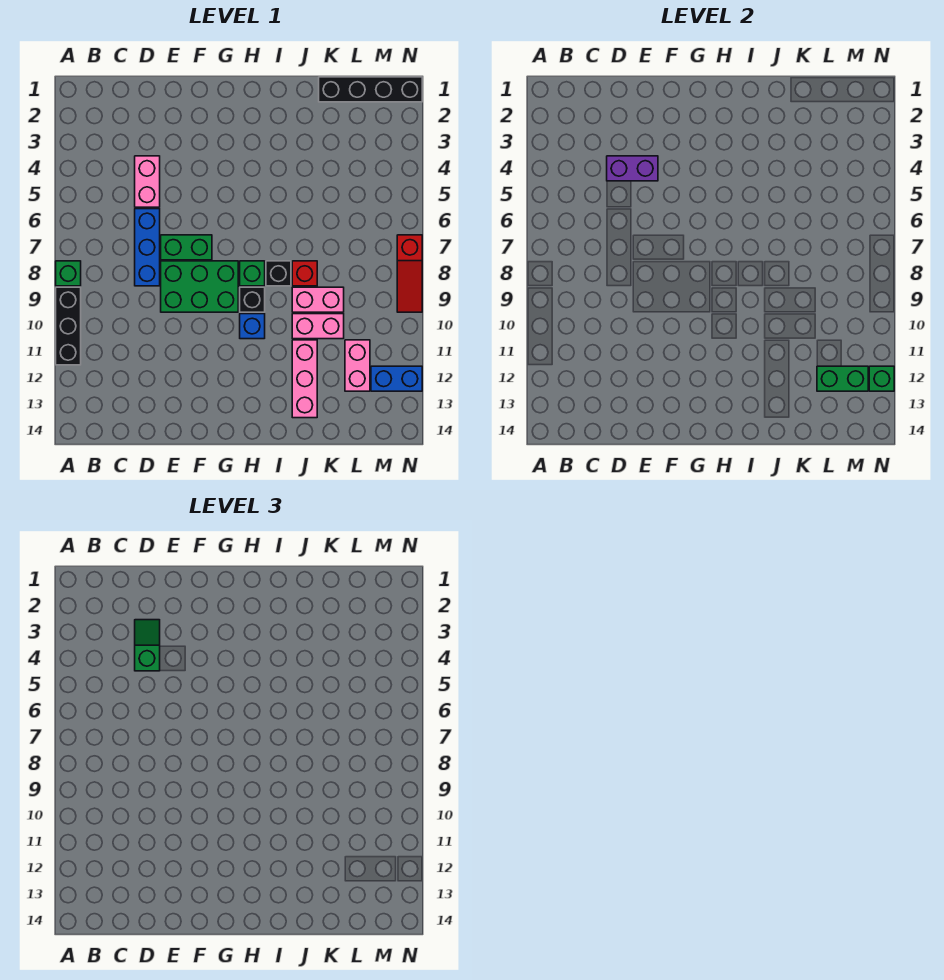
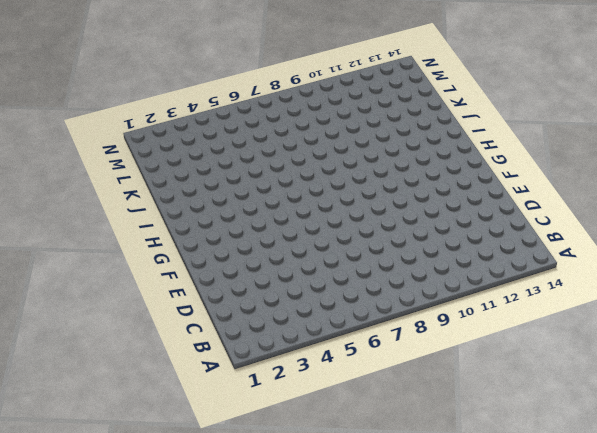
none -> green 1x1 brick [56,261,81,286]
none -> black 1x3 brick [56,287,81,365]
none -> pink 1x2 brick [135,156,160,207]

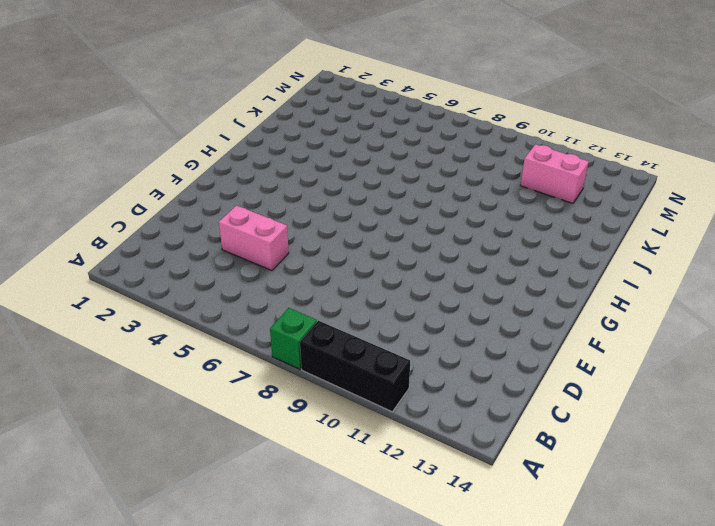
none -> blue 1x3 brick [135,209,160,286]
none -> green 1x2 brick [161,235,212,260]
none -> green 2x3 brick [161,261,238,312]

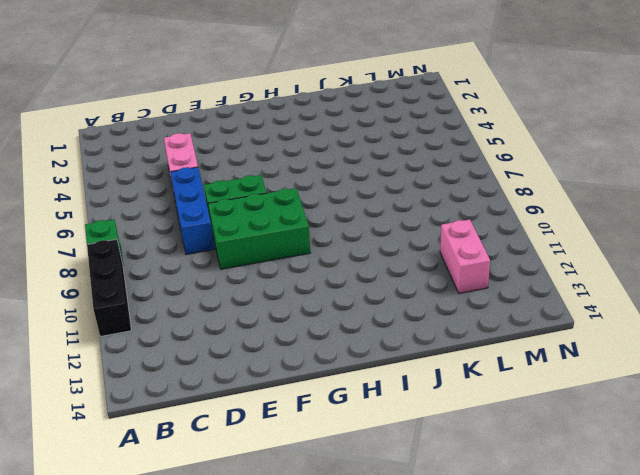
none -> green 1x1 brick [240,261,265,286]
none -> black 1x1 brick [240,287,265,312]
none -> blue 1x1 brick [240,314,265,339]

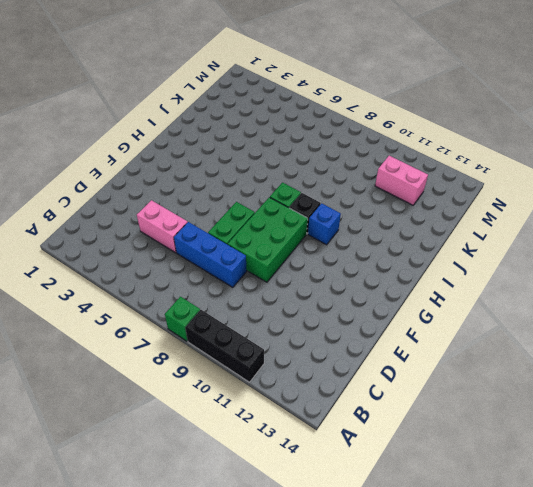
none -> black 1x1 brick [266,261,291,286]
none -> red 1x1 brick [292,261,317,286]
none -> pink 1x2 brick [292,287,344,312]

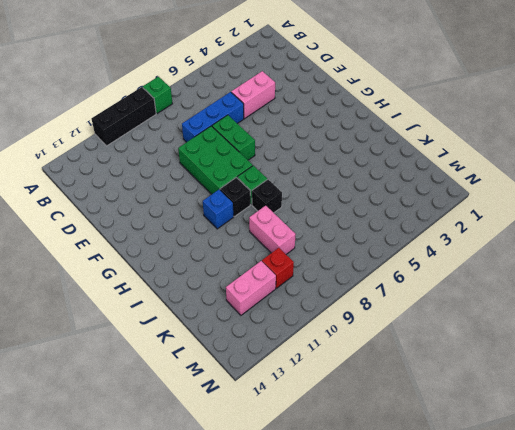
red 1x1 brick [262,248,294,288] -> red 1x1 brick moved to [292,261,317,286]
none -> pink 1x2 brick [292,314,344,339]
none -> pink 1x3 brick [292,340,317,418]
none -> black 1x4 brick [319,77,422,102]

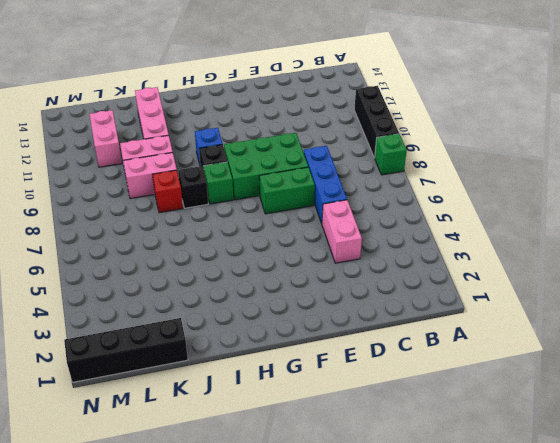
none -> blue 1x2 brick [371,366,422,391]
none -> red 1x3 slope [397,235,422,312]
none -> purple 1x2 brick [607,156,658,181]

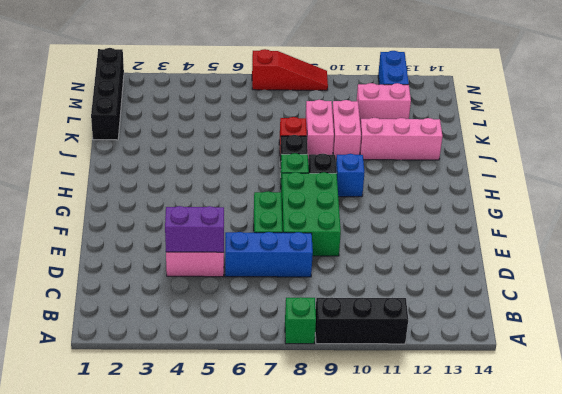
purple 1x2 brick [165,206,224,252] -> purple 1x2 brick turned to [607,156,658,181]
none -> green 1x2 brick [817,366,868,391]
none -> green 1x1 brick [869,366,894,391]
none -> green 1x2 slope [135,620,160,671]

